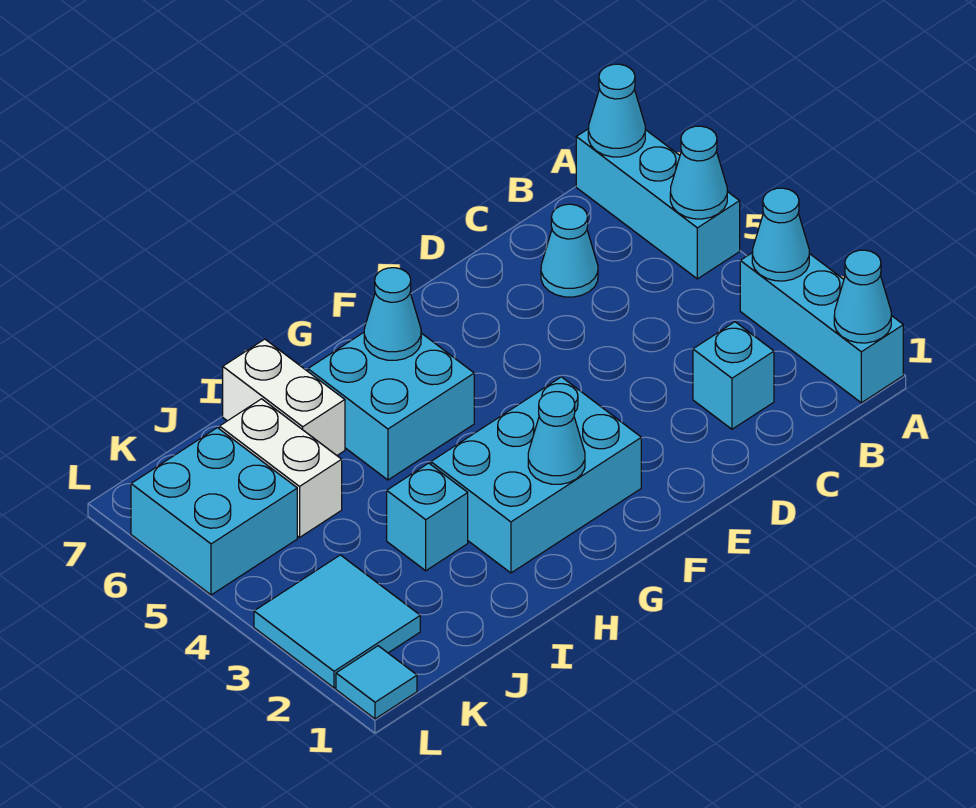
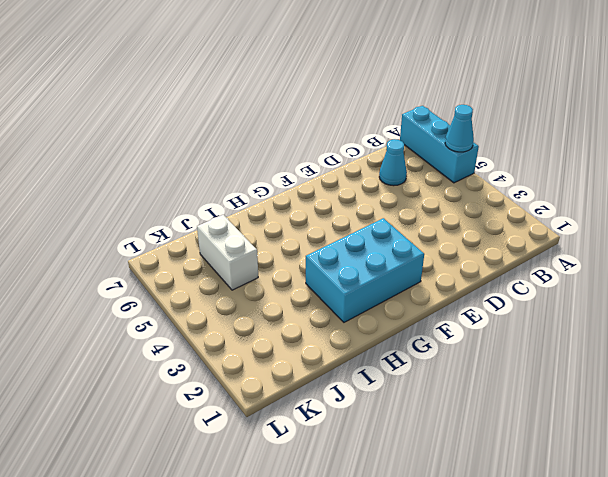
none -> cyan 1x3 brick [740,253,903,403]
none -> cyan 1x1 brick [693,322,774,429]
none -> cyan 2x2 brick [308,333,474,480]

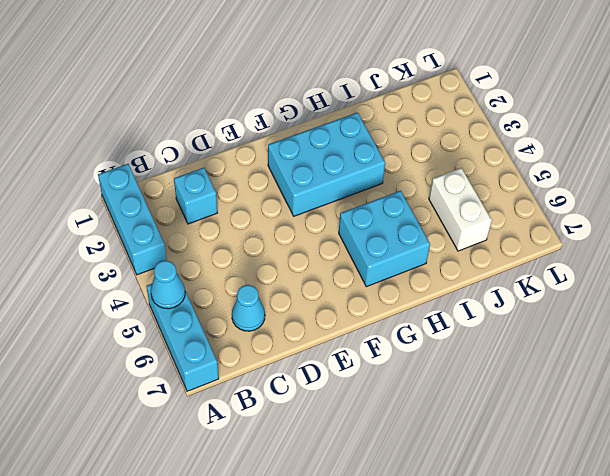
none -> cyan 1x1 brick [387,463,468,571]
none -> white 1x2 brick [223,339,345,455]
none -> cyan 2x2 tile [254,555,420,688]

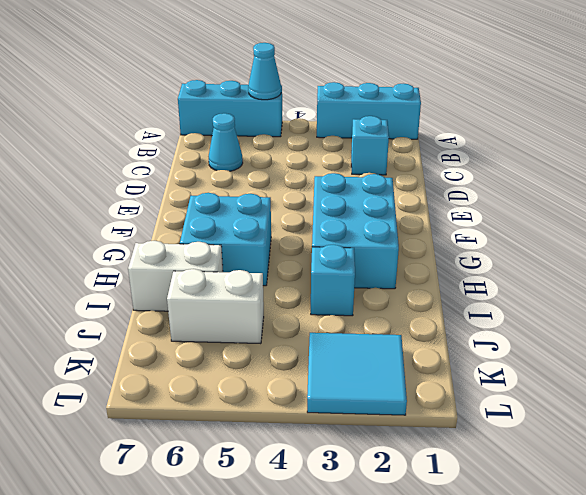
none -> cyan 2x2 brick [131,428,297,595]
none -> cyan 1x1 tile [336,646,417,719]
none -> cyan 1x1 cone [834,250,891,343]

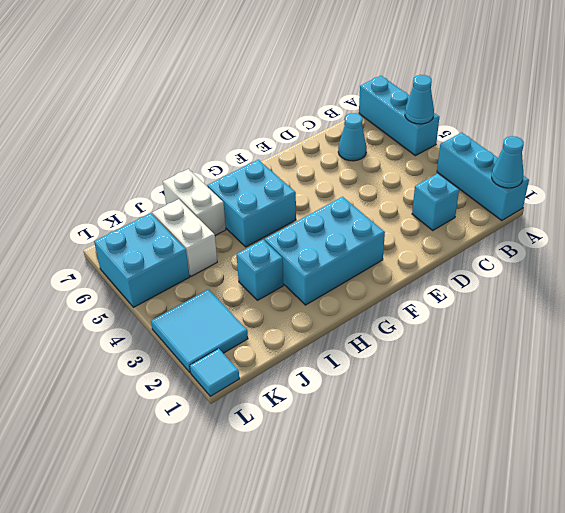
none -> cyan 1x1 cone [752,188,809,281]
none -> cyan 1x1 cone [588,64,645,157]
none -> cyan 1x1 cone [528,392,585,484]

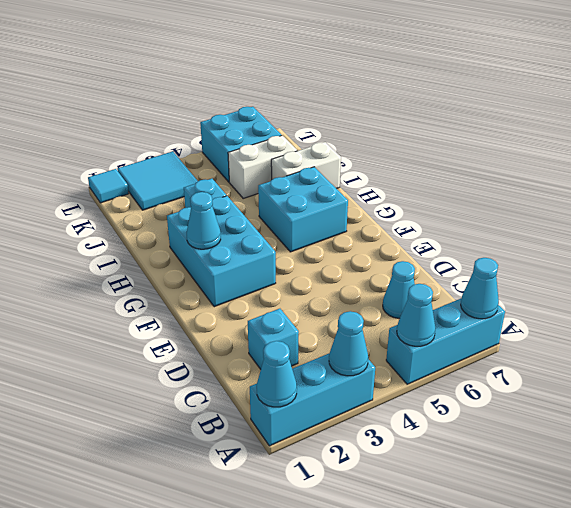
none -> cyan 1x1 cone [364,268,421,360]

